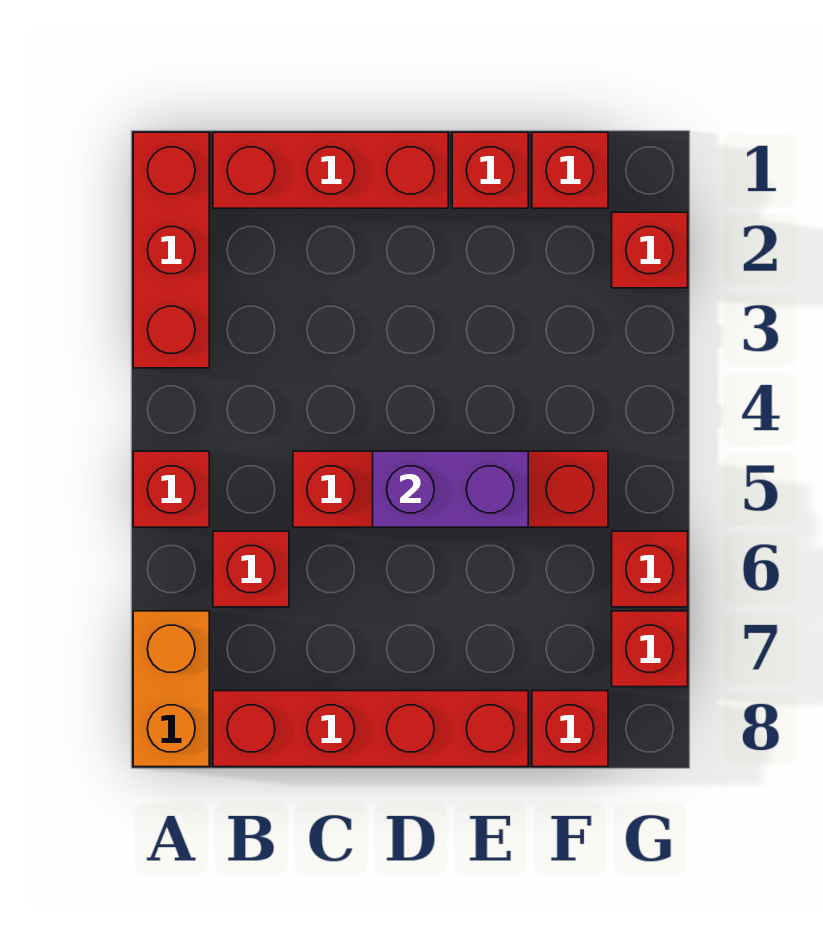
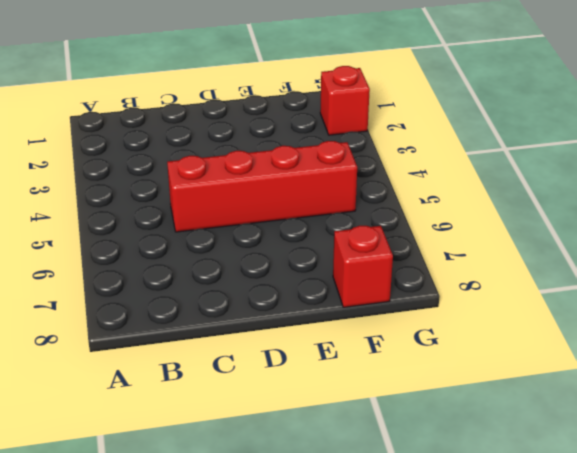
none -> red 1x3 brick [133,132,209,368]
none -> red 1x1 brick [133,451,209,527]
none -> orange 1x2 brick [133,611,209,767]

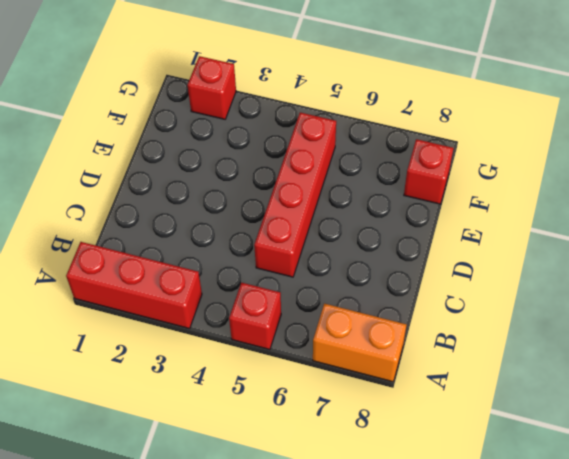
none -> red 1x3 brick [213,132,448,208]
none -> red 1x1 brick [213,531,289,607]
none -> red 1x4 brick [213,691,528,767]

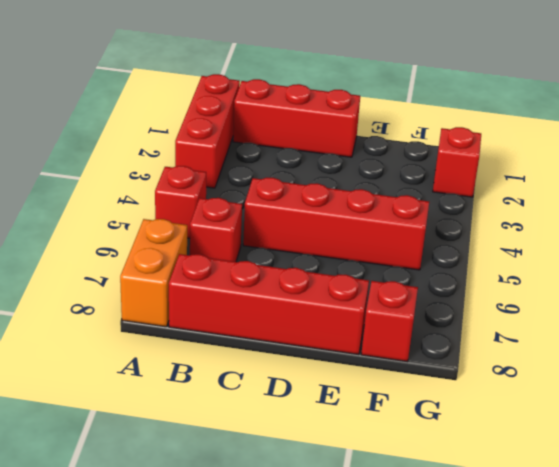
none -> red 1x1 brick [452,132,528,208]
none -> red 1x1 brick [532,132,608,208]
none -> red 1x1 brick [612,531,688,607]

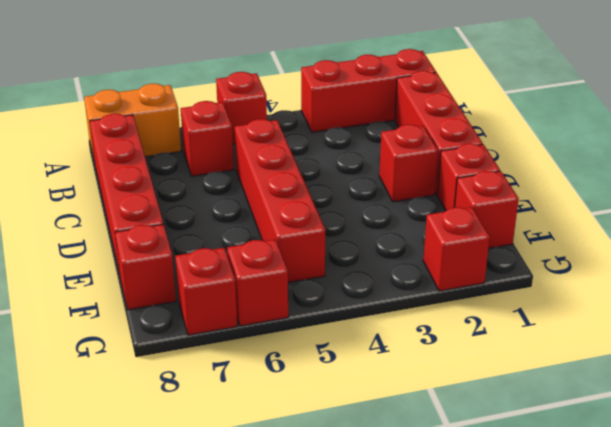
red 1x1 brick [379,125,438,202] -> none
none -> purple 1x2 brick [373,451,528,527]

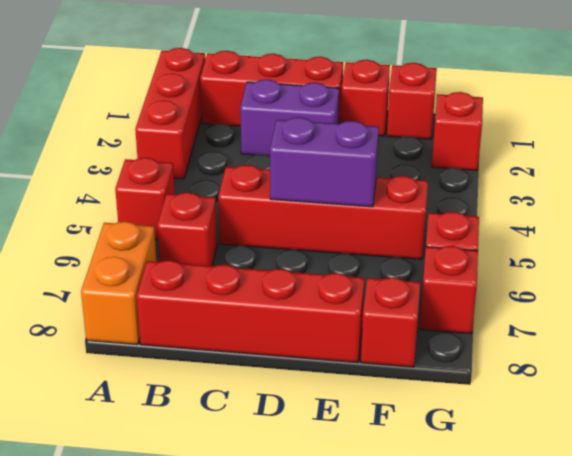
purple 1x2 brick [240,80,339,156] -> none

